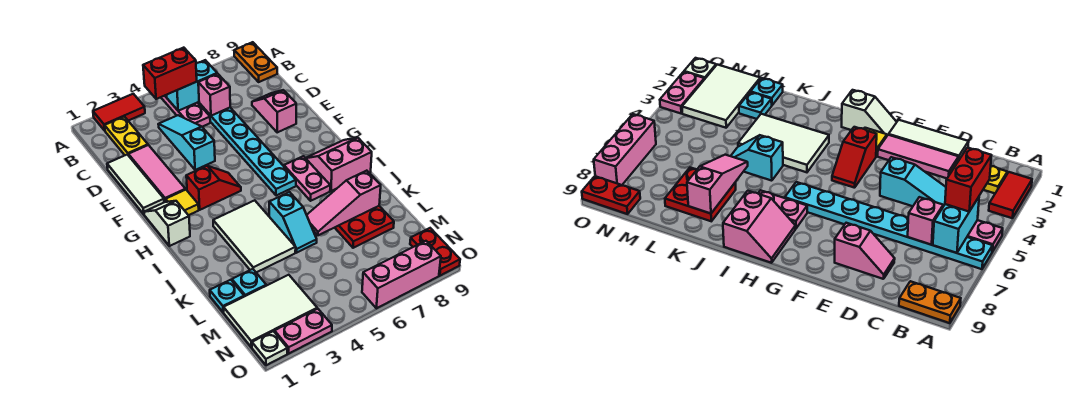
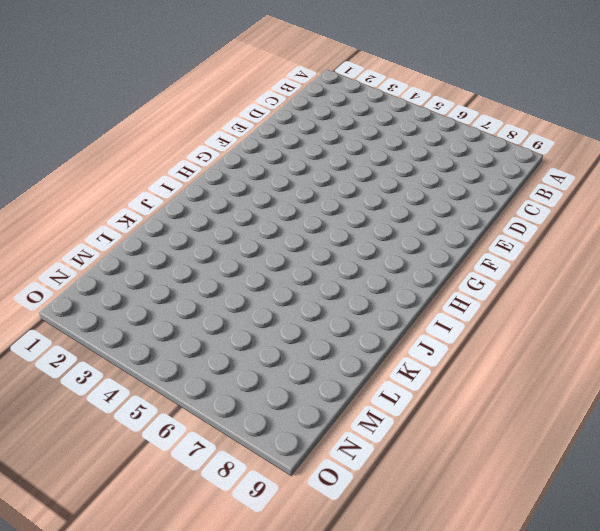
none -> red 1x2 tile [93,94,145,131]
none -> pink 1x3 plate [161,95,210,127]
none -> cyan 1x8 plate [198,102,296,196]

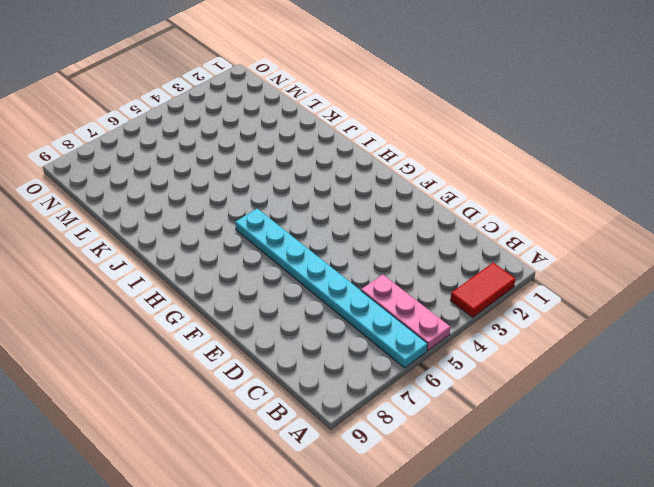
none -> orange 1x2 plate [234,42,277,82]
none -> yellow 1x2 plate [105,117,148,156]
none -> cyan 1x3 slope [158,115,215,170]

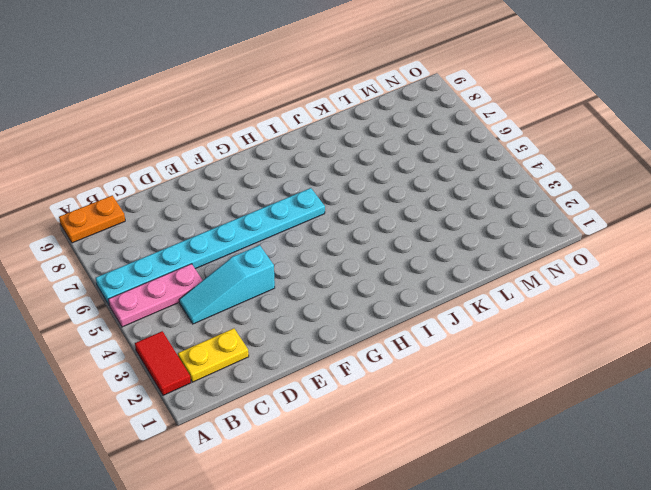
none -> white 1x3 tile [107,155,164,214]
none -> pink 1x3 tile [128,145,185,202]
none -> pink 1x2 slope [252,90,296,132]

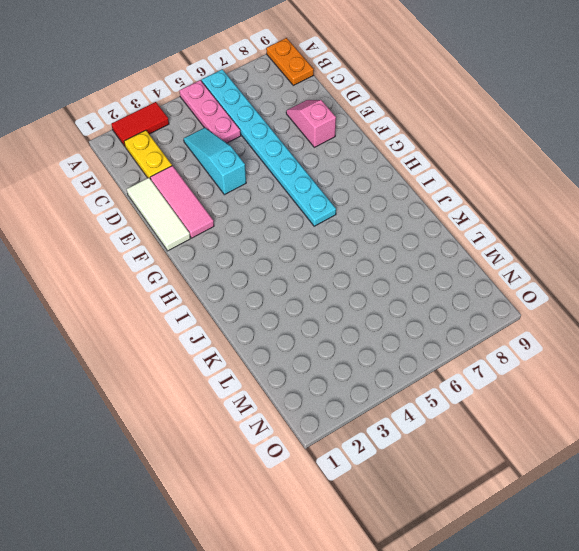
none -> white 1x2 slope [144,201,190,246]
none -> yellow 1x1 tile [166,190,199,215]
none -> red 1x2 slope [186,166,241,210]

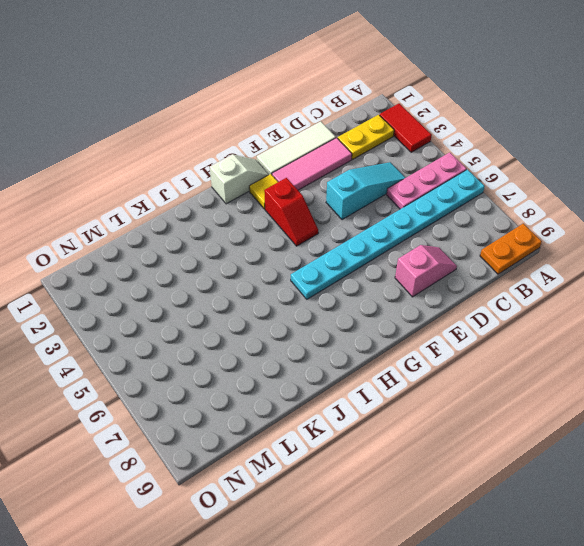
none -> pink 1x2 plate [284,156,330,201]
none -> pink 2x2 slope [306,138,372,191]
none -> white 2x3 tile [213,200,296,272]

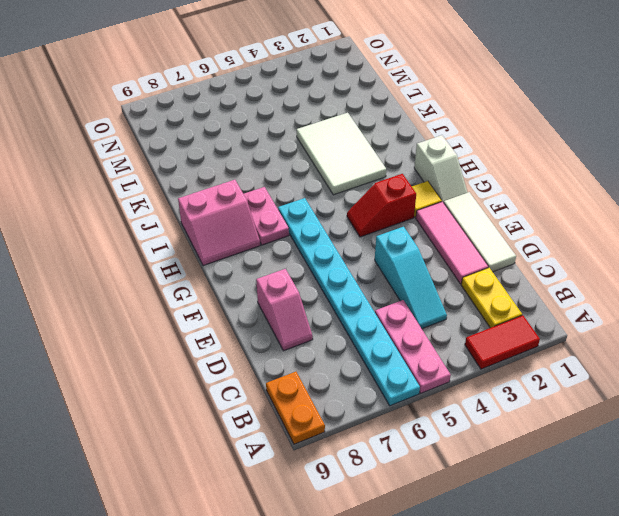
none -> cyan 1x2 slope [269,192,317,253]
none -> red 2x2 plate [335,206,394,248]
none -> cyan 1x1 plate [210,280,244,312]

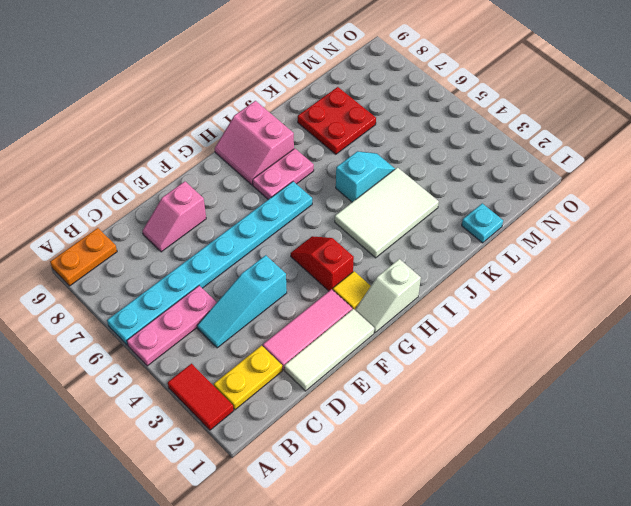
none -> cyan 1x1 plate [232,269,266,296]
none -> white 2x3 tile [224,275,317,347]
none -> red 1x2 plate [410,228,460,276]

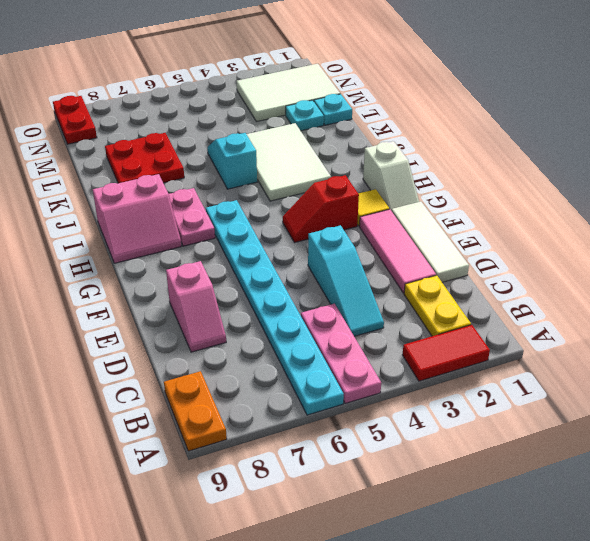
none -> white 1x1 plate [252,331,287,365]
none -> pink 1x2 plate [275,309,332,354]
none -> pink 1x3 brick [362,241,441,308]

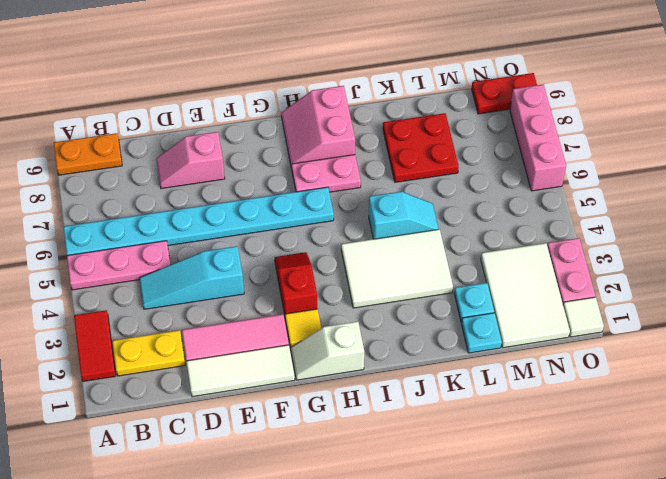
white 1x1 tile [563,297,604,337] -> white 1x1 plate [252,331,287,365]
none -> cyan 1x2 brick [167,60,217,111]
none -> pink 1x1 brick [198,74,230,116]
none -> pink 1x3 slope [307,171,381,235]

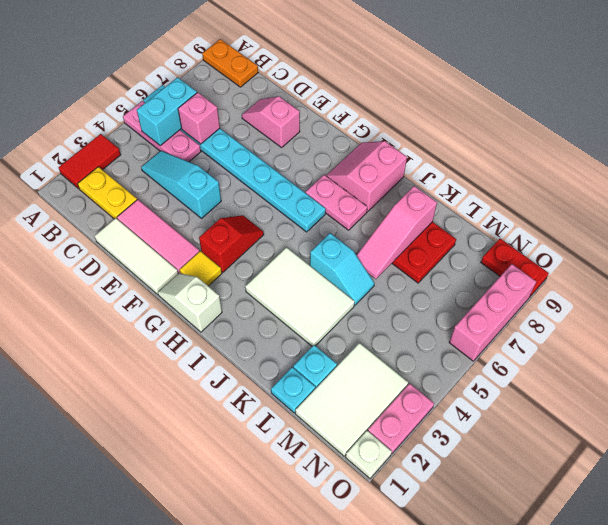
none -> red 1x2 brick [143,48,197,99]

